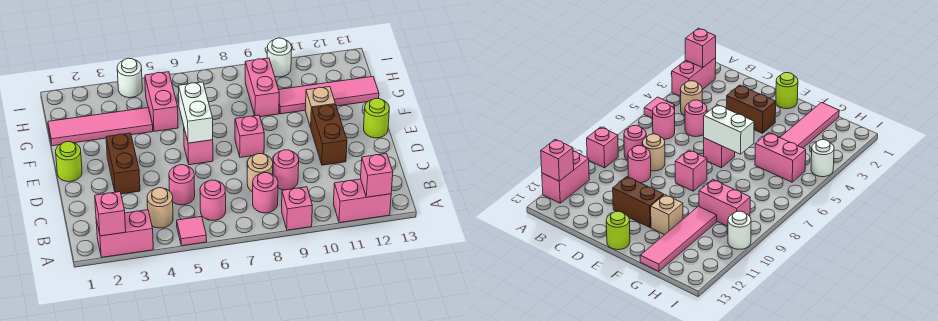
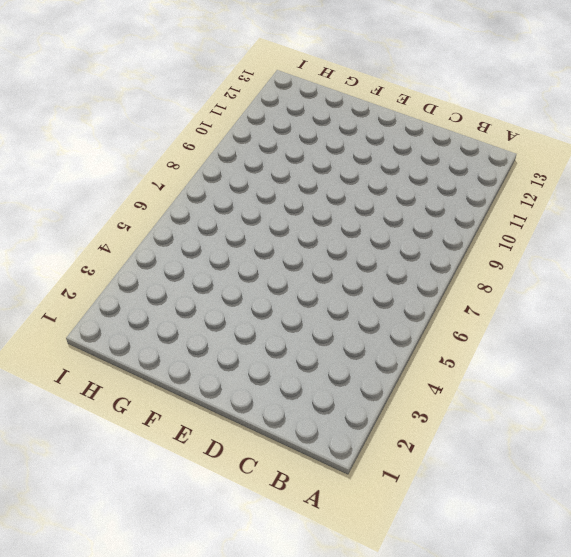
none -> pink 1x2 brick [96,210,153,257]
none -> pink 1x1 tile [177,217,207,246]
none -> pink 1x1 brick [282,187,312,230]

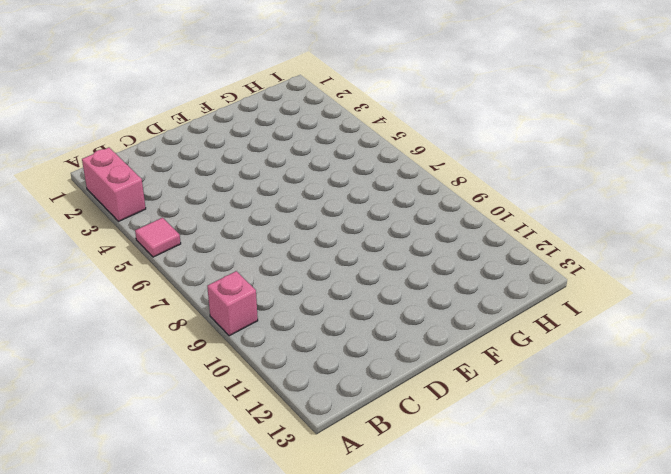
none -> pink 1x2 brick [334,179,391,223]
none -> tan 1x1 round brick [147,188,173,228]
none -> pink 1x1 round brick [200,180,226,221]

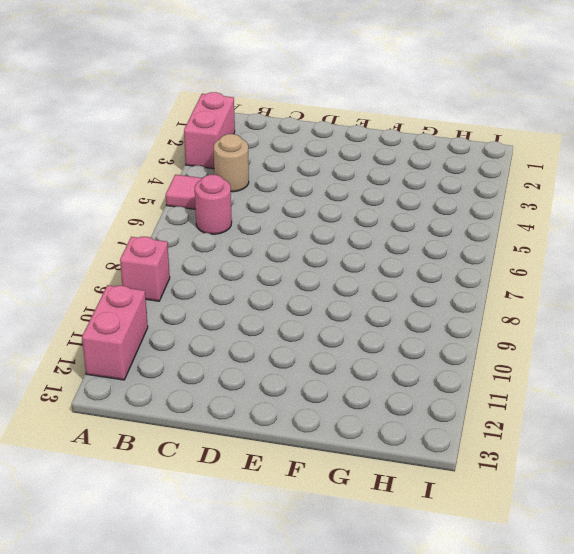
none -> pink 1x1 round brick [253,173,278,213]
none -> pink 1x1 round brick [169,165,195,205]
none -> tan 1x1 round brick [247,154,273,192]

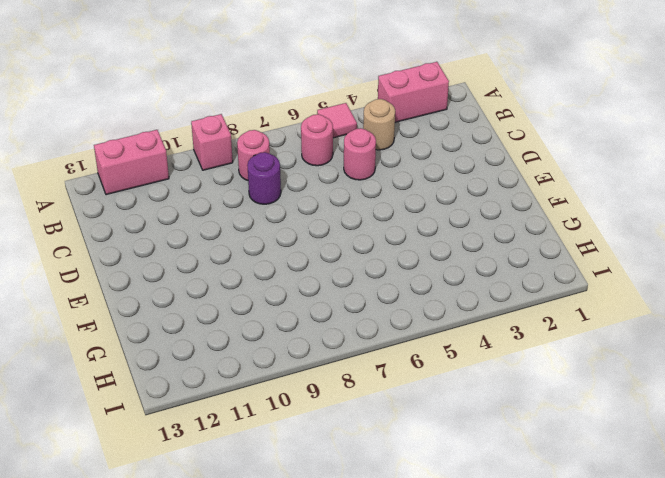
purple 1x1 round brick [247,152,281,204] -> tan 1x1 round brick [247,154,273,192]
none -> pink 1x1 round brick [273,150,299,190]
none -> brown 1x2 brick [106,133,140,194]
none -> brown 1x2 brick [311,105,347,165]

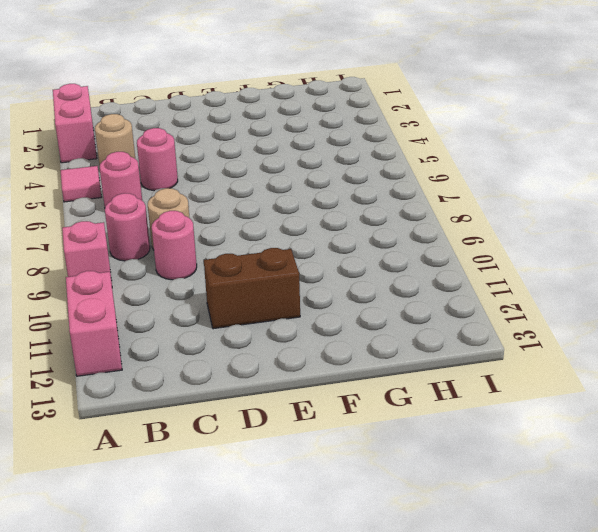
none -> brown 1x2 brick [106,133,140,194]
none -> lime 1x1 round brick [56,142,82,182]
none -> pink 1x1 brick [184,129,213,165]

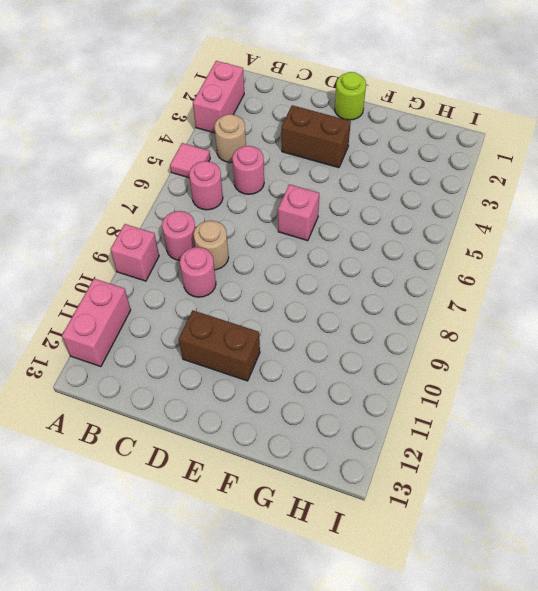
none -> pink 1x1 brick [235,115,264,157]
none -> lime 1x1 round brick [364,98,389,138]
none -> tan 1x1 brick [305,87,335,128]

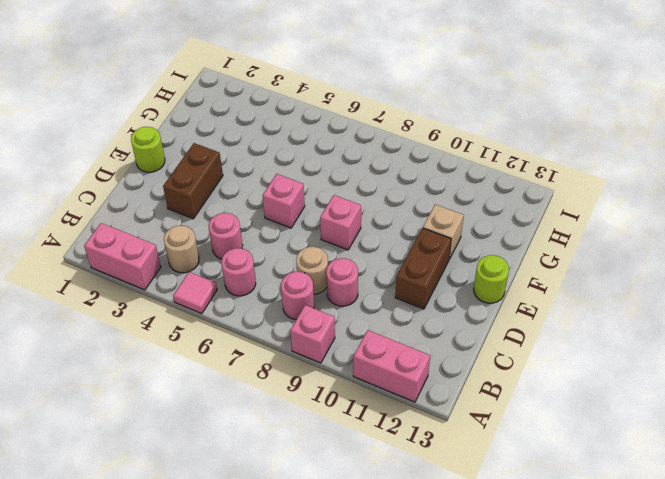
none -> pink 1x4 tile [48,108,153,146]
none -> pink 1x2 brick [145,72,178,131]
none -> pink 1x2 brick [245,58,279,117]

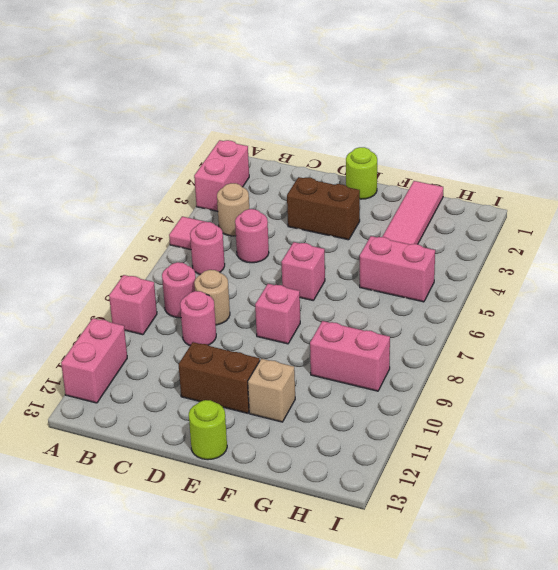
none -> pink 1x4 tile [279,77,379,114]
none -> white 1x1 round brick [117,58,142,98]
none -> white 1x1 round brick [267,38,292,77]

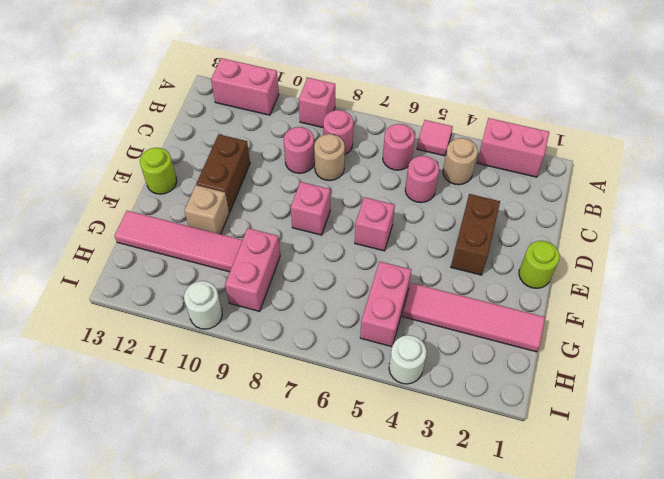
none -> pink 1x1 brick [95,192,126,236]
none -> pink 1x1 brick [361,154,393,197]
none -> white 1x2 brick [179,82,213,143]

